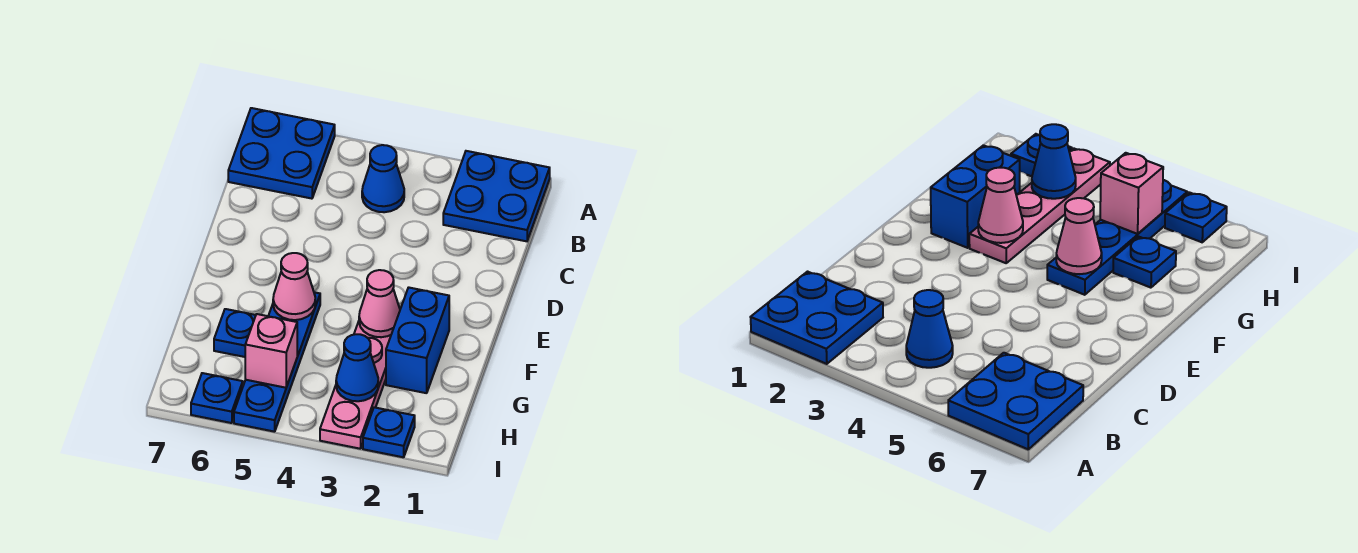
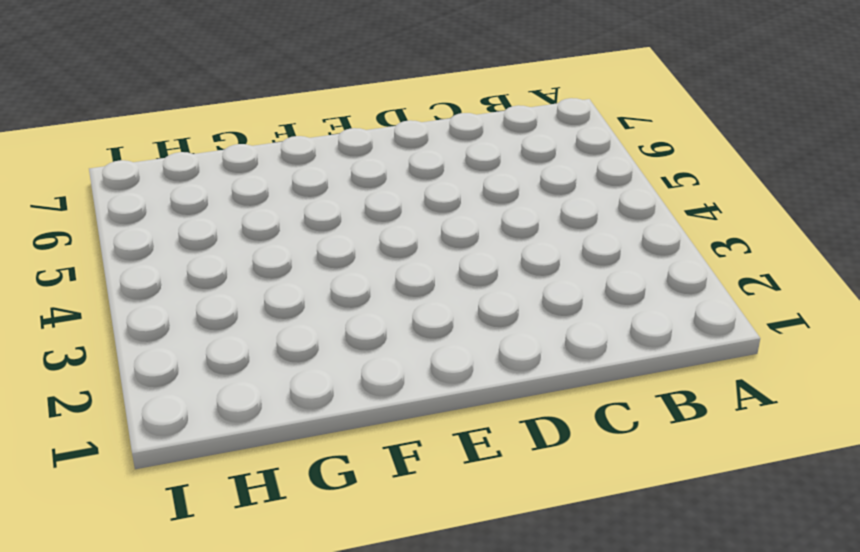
none -> blue 2x2 plate [443,151,550,241]
none -> blue 2x2 plate [228,108,335,199]
none -> blue 1x1 cone [362,145,404,212]

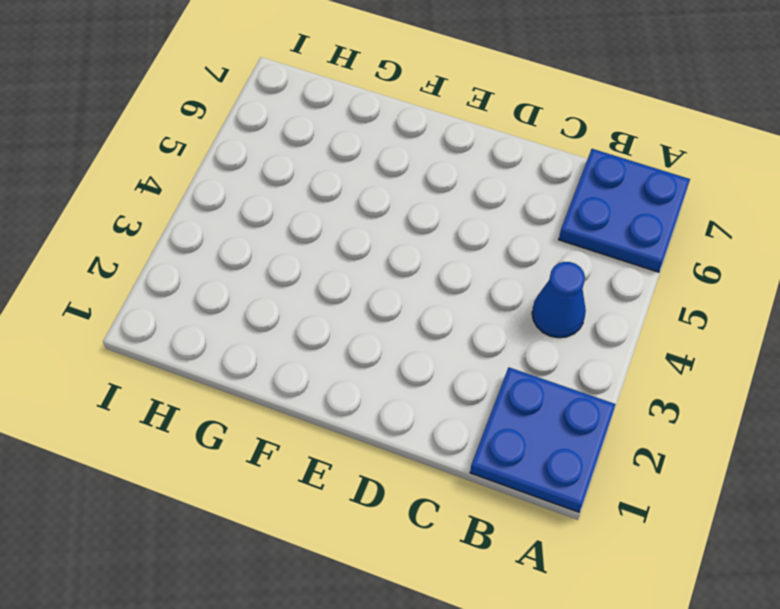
none -> blue 1x2 brick [386,287,449,393]
none -> pink 1x4 plate [320,321,391,449]
none -> blue 1x4 plate [234,292,320,432]

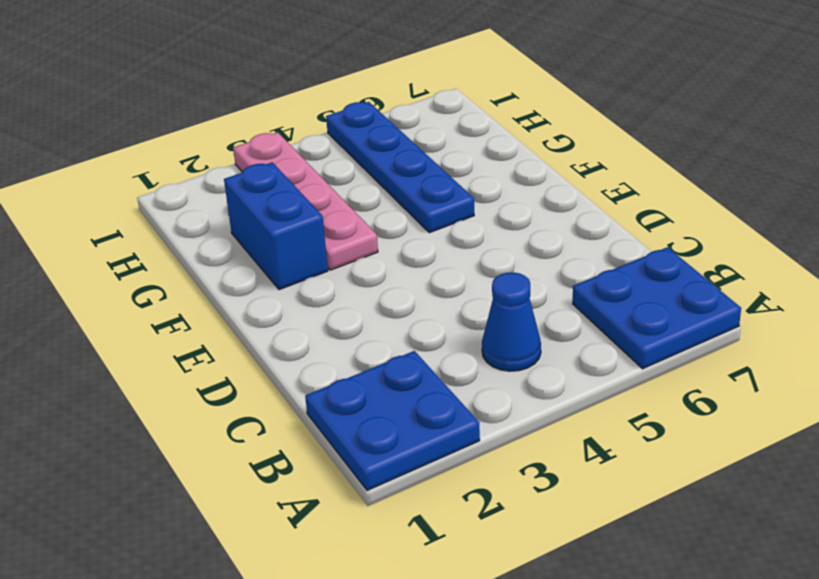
none -> blue 1x1 plate [214,309,256,357]
none -> blue 1x1 plate [363,407,415,457]
none -> blue 1x1 plate [191,373,243,423]

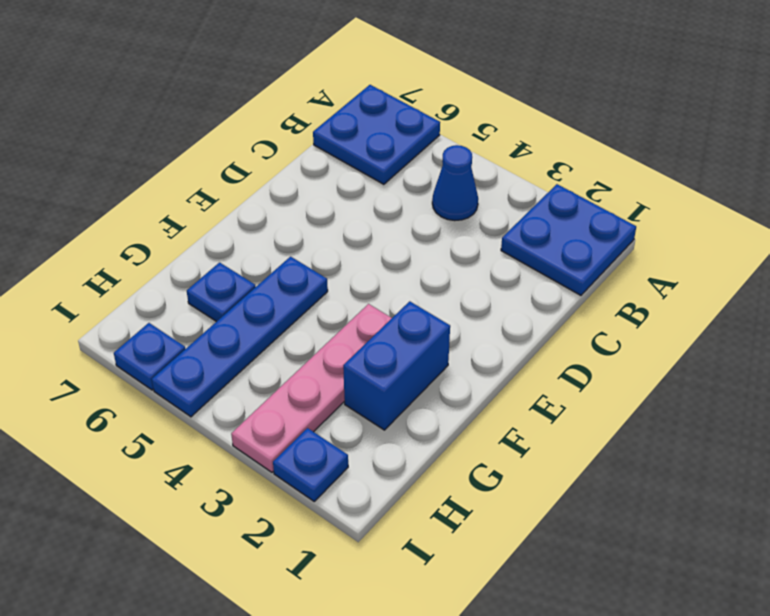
none -> pink 1x1 cone [359,270,400,337]
none -> pink 1x1 cone [273,253,315,320]
none -> blue 1x1 cone [336,334,378,401]

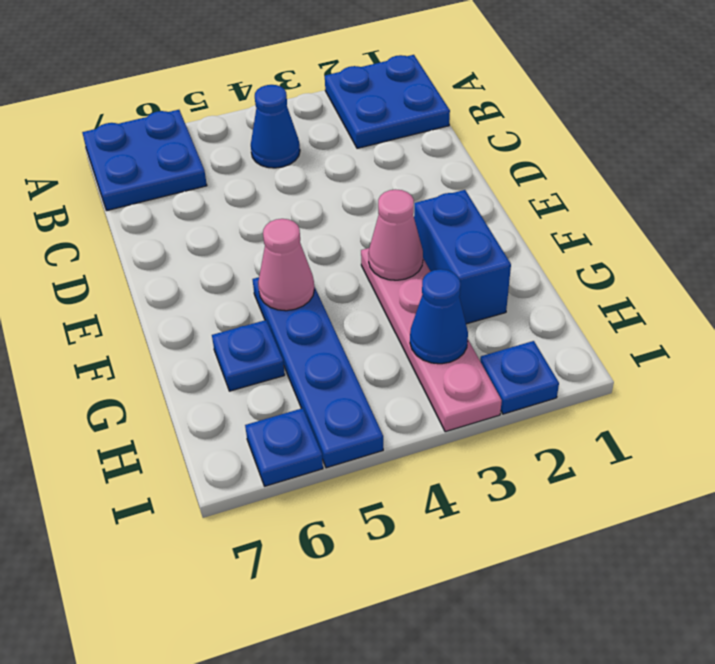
none -> pink 1x1 brick [245,314,297,388]

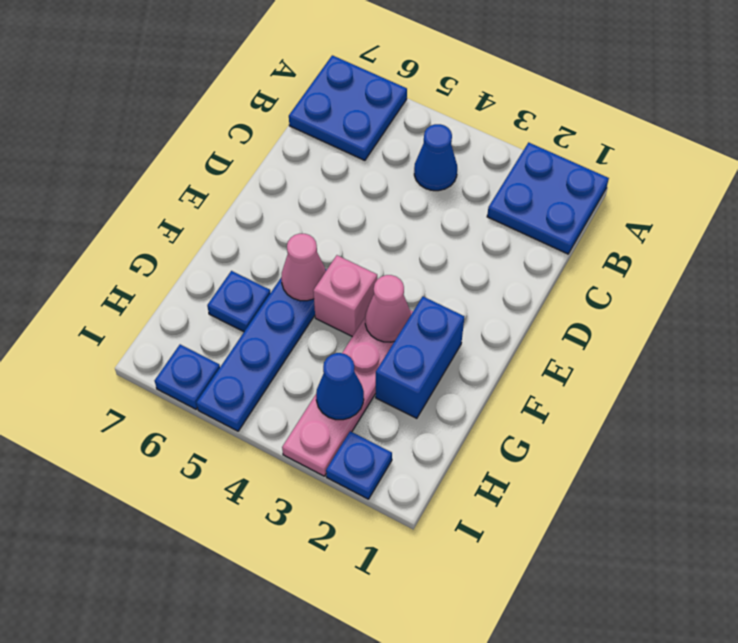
pink 1x1 brick [313,255,377,337] -> pink 1x1 brick moved to [245,314,297,388]

